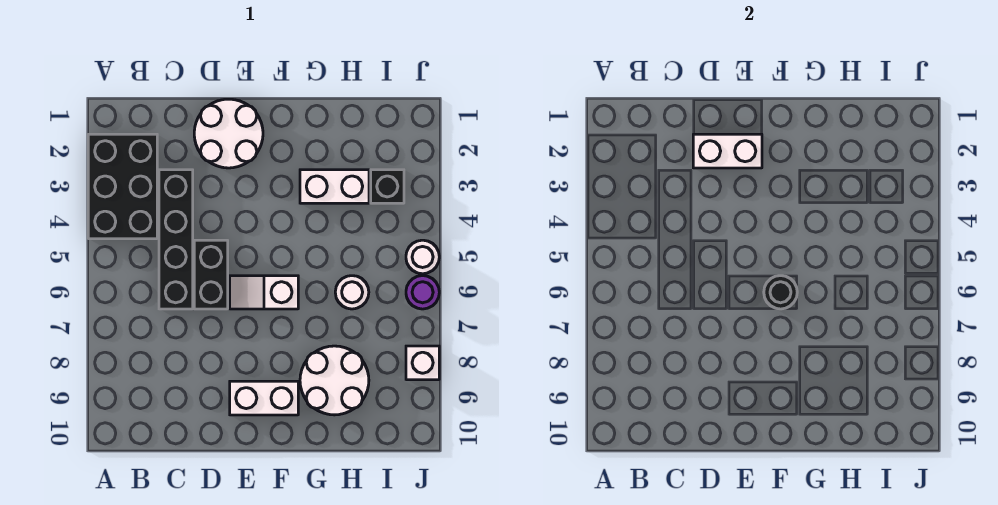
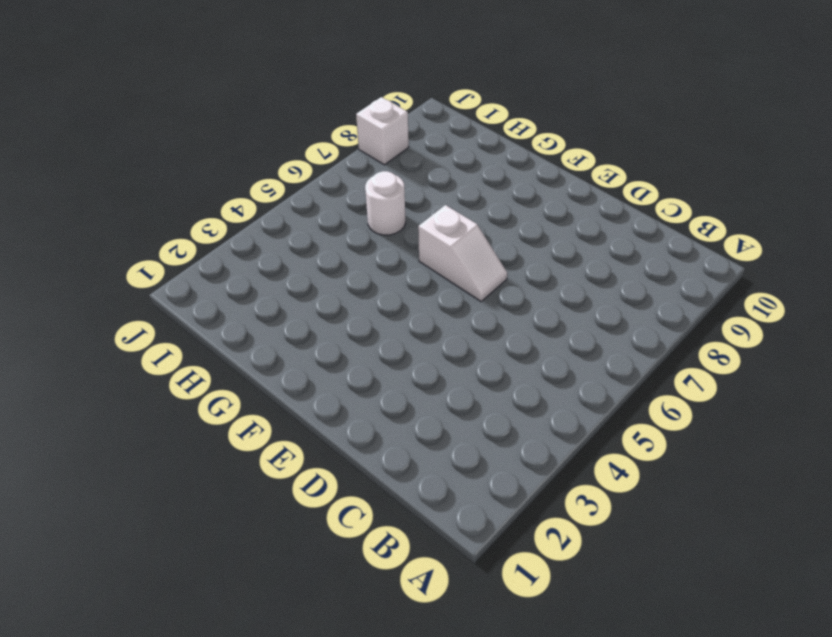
none -> black 2x3 brick [88,134,157,239]
none -> black 1x4 brick [159,170,193,309]
none -> white 2x2 round brick [194,99,263,168]

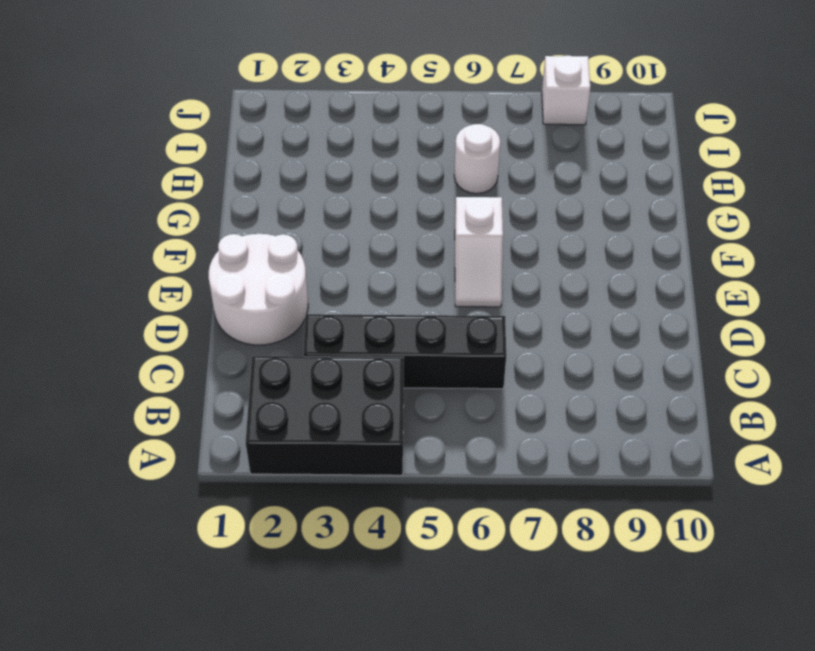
none -> black 1x2 brick [194,240,228,309]
none -> white 1x2 brick [230,381,298,415]
none -> white 1x2 brick [300,170,369,203]

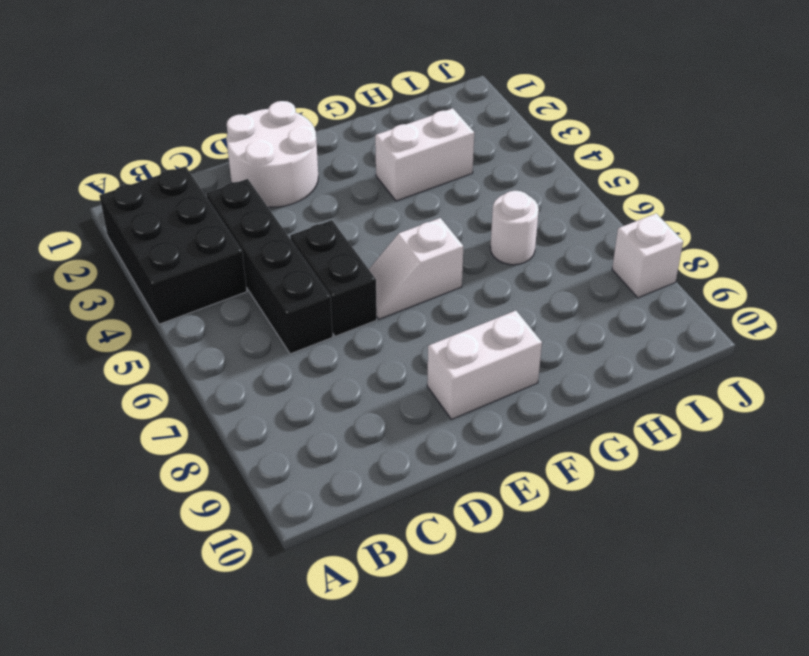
none -> white 2x2 round brick [300,346,369,415]
none -> black 1x1 brick [371,170,404,203]
none -> white 1x1 round brick [406,240,439,274]

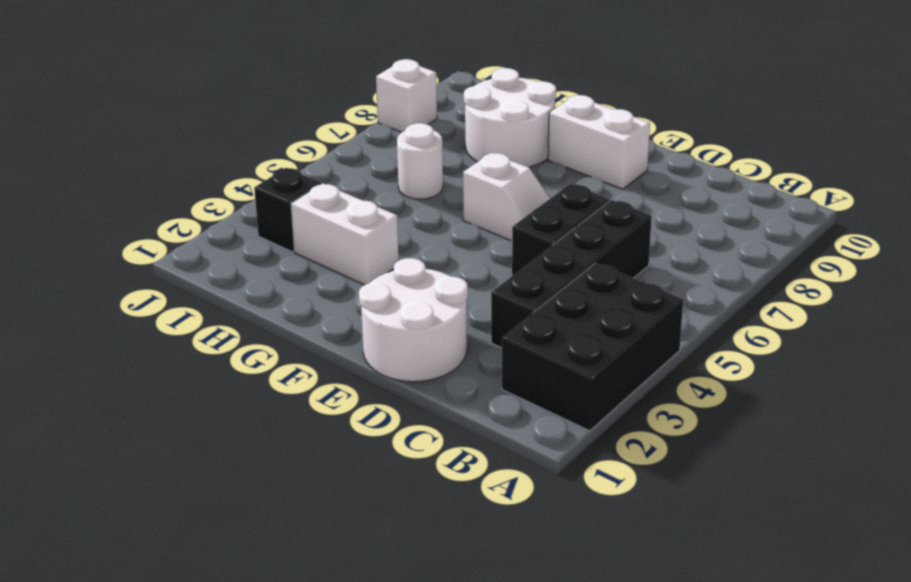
none -> white 1x1 round brick [406,240,439,274]
none -> purple 1x1 round brick [406,276,439,309]
none -> white 1x2 brick [693,134,762,168]

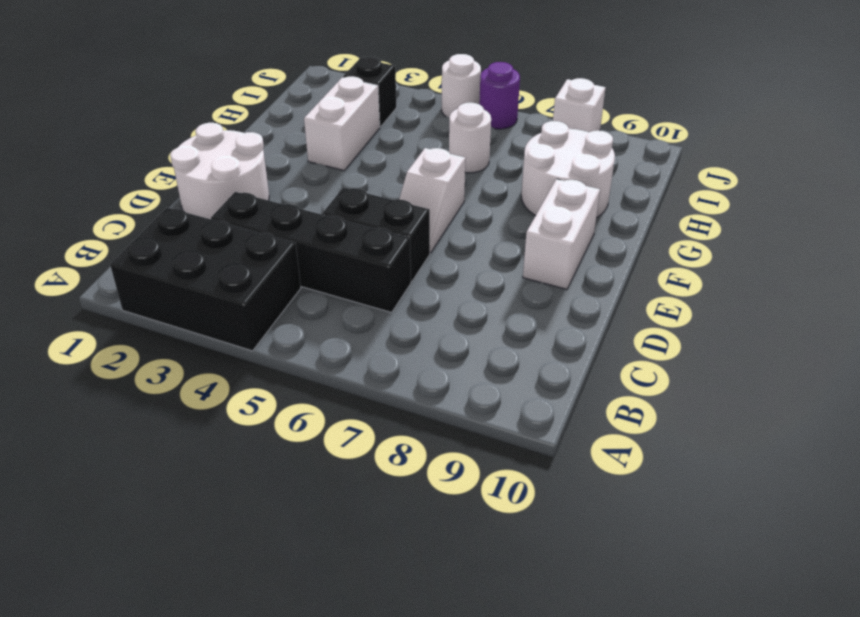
none -> white 1x2 brick [693,134,762,168]
none -> black 1x1 round brick [764,276,797,309]

